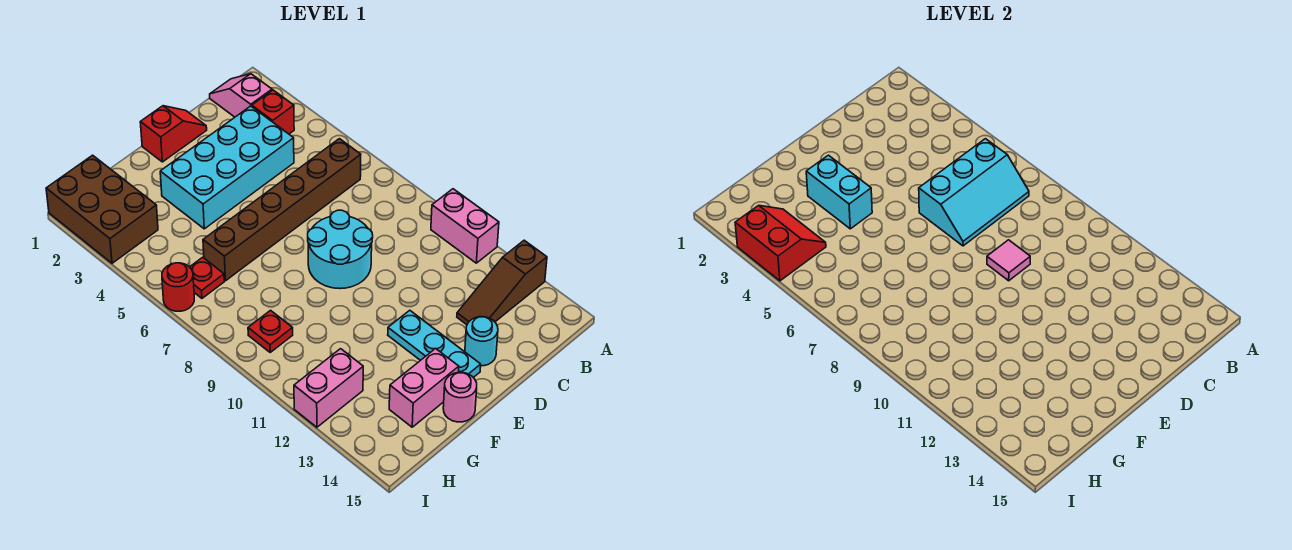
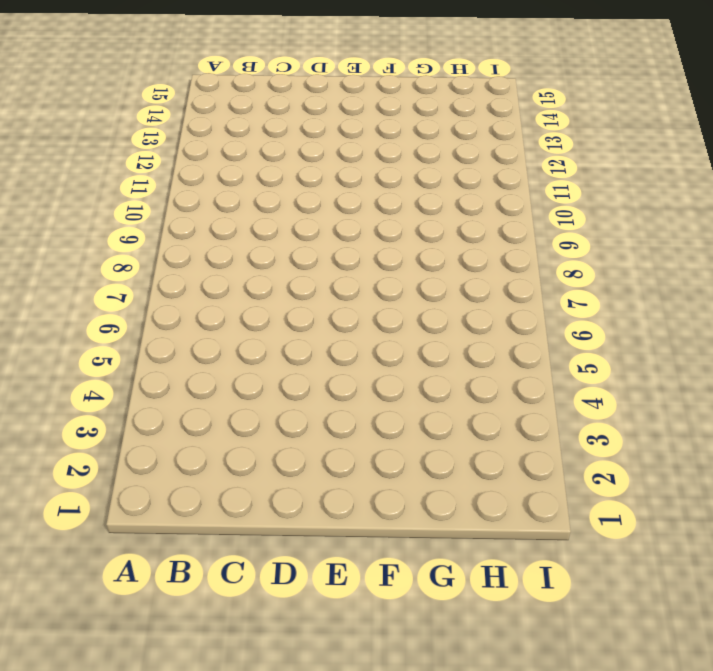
none -> pink 1x2 brick [431,189,499,263]
none -> brown 1x3 slope [457,240,547,325]
none -> pink 1x2 slope [210,74,272,117]

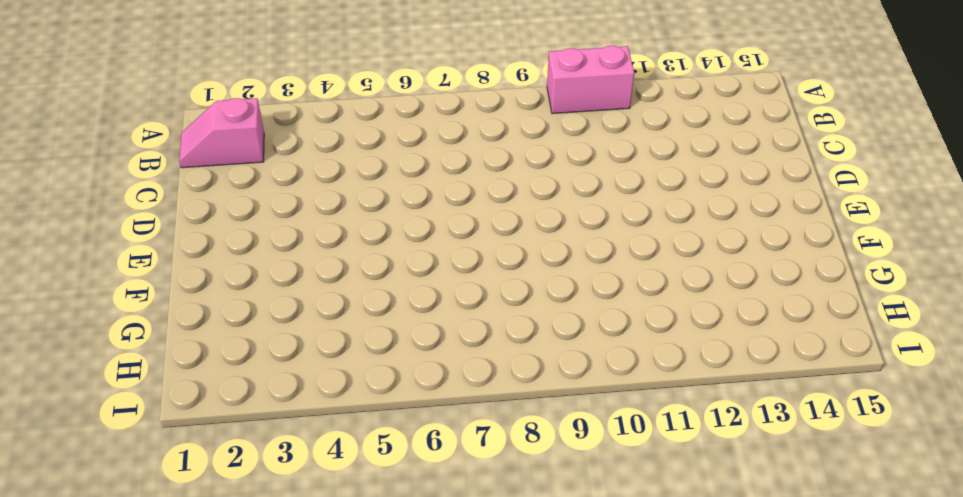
none -> brown 1x3 slope [457,240,547,325]
none -> red 1x1 brick [252,90,294,134]
none -> brown 1x6 brick [203,139,361,281]

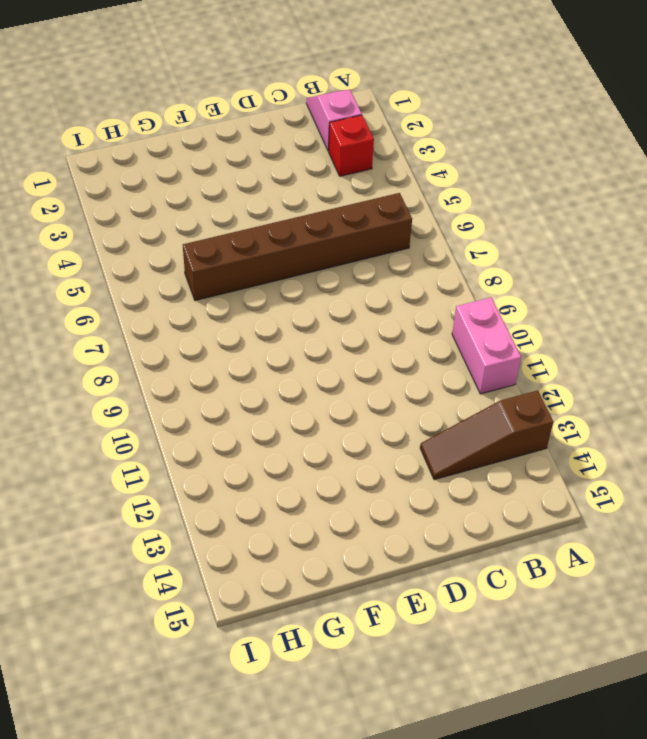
none -> cyan 2x4 brick [160,106,294,229]
none -> red 1x2 slope [140,106,207,162]
none -> cyan 2x2 round brick [308,210,373,289]

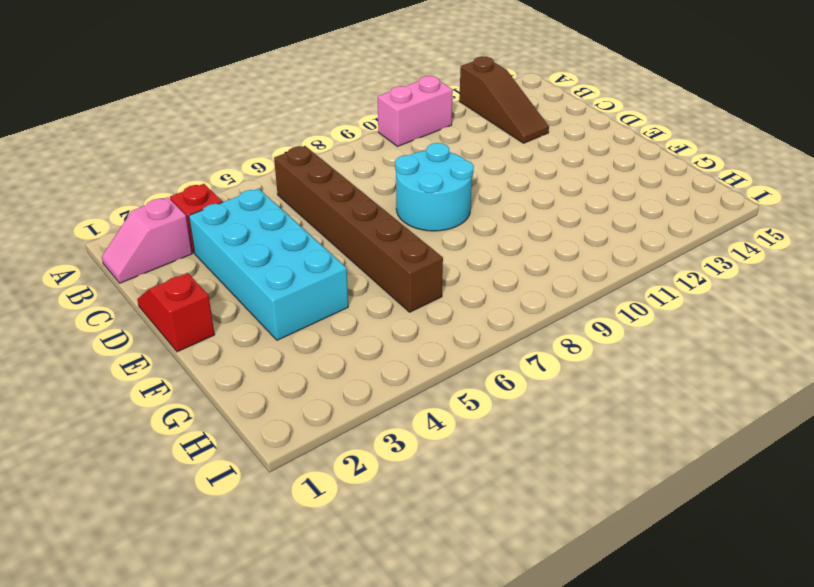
none -> cyan 1x1 round brick [465,317,498,366]
none -> cyan 1x3 plate [388,310,481,377]
none -> pink 1x2 brick [389,349,459,427]

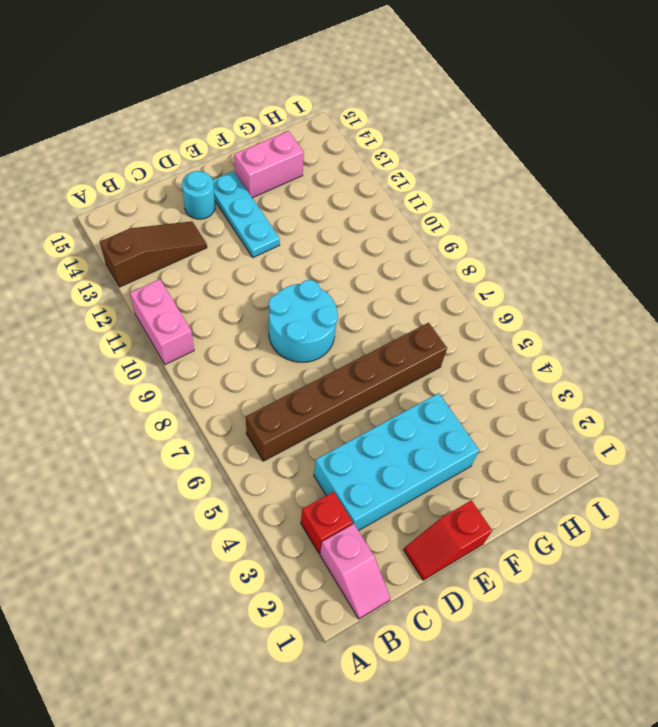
none -> pink 1x1 round brick [443,372,477,422]
none -> brown 2x3 brick [46,155,158,263]
none -> red 1x1 plate [190,257,224,298]

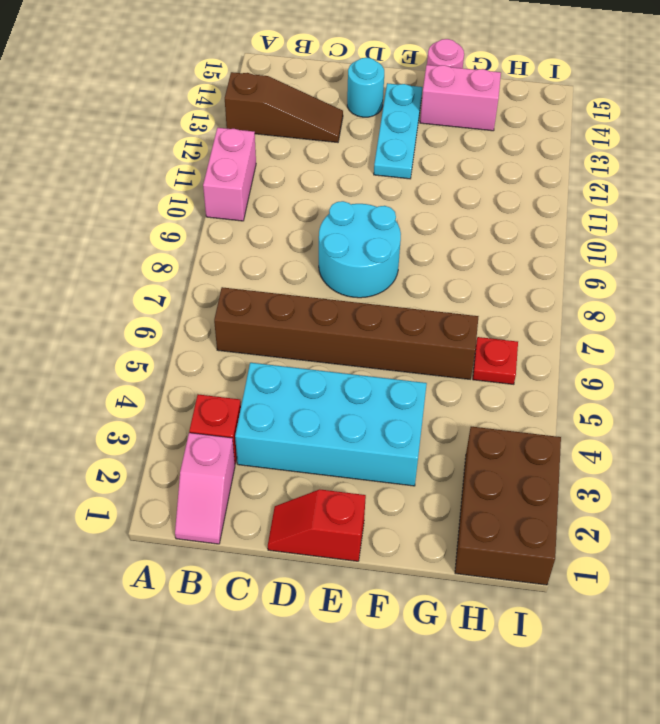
none -> red 1x1 plate [248,310,293,352]
none -> pink 1x2 brick [294,349,363,427]
none -> red 1x1 round brick [162,263,194,311]

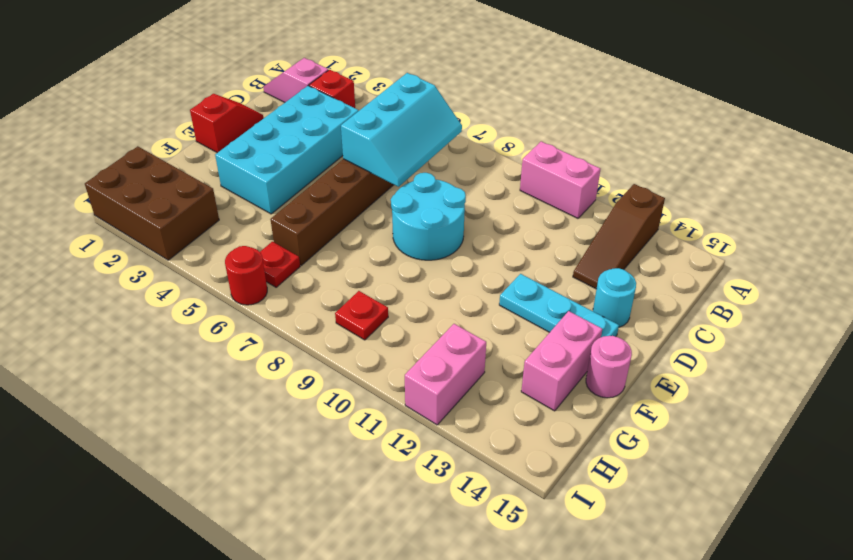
none -> pink 1x1 tile [987,240,1030,281]
none -> cyan 1x2 brick [806,155,872,229]
none -> red 2x2 slope [735,205,826,281]

